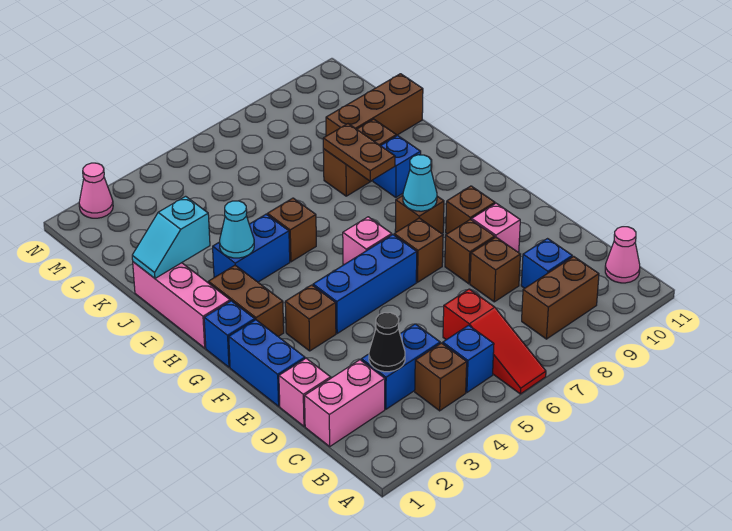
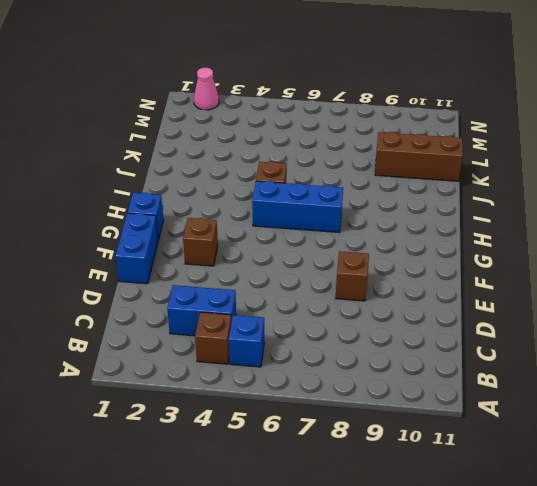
blue 1x3 brick [252,181,343,233] -> blue 1x3 brick moved to [313,235,417,333]
none -> red 1x3 slope [443,289,546,394]
none -> brown 1x2 brick [522,256,599,339]
none -> pink 1x1 cone [605,227,640,283]
none -> pink 1x2 brick [305,360,385,446]

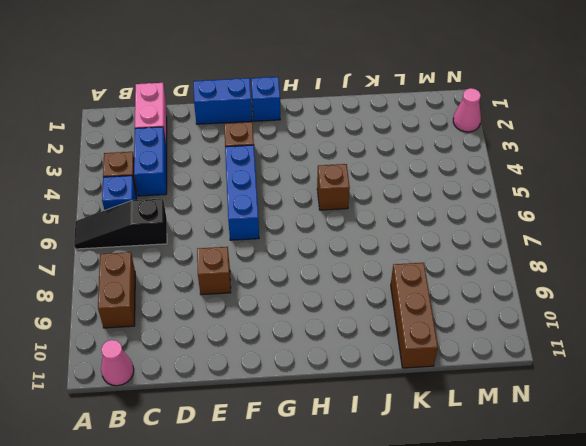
black 1x3 slope [74,199,167,249] -> red 1x3 slope [443,289,546,394]
none -> blue 1x1 brick [521,239,572,288]
none -> pink 1x1 brick [279,358,331,426]
none -> brown 1x1 brick [470,237,520,302]
none -> pink 1x1 brick [472,203,520,252]

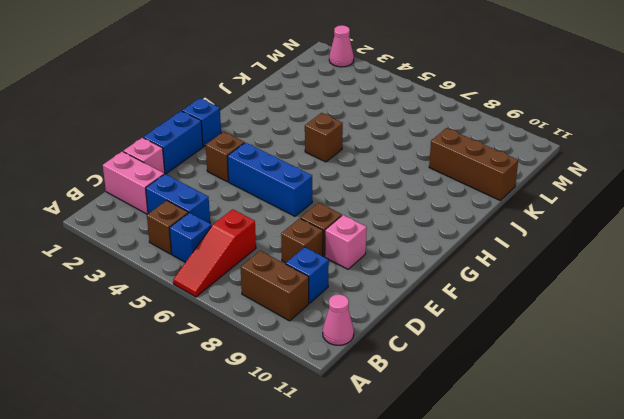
none -> brown 1x1 brick [394,218,443,282]
none -> brown 1x1 brick [446,186,495,234]
none -> brown 1x2 brick [208,265,284,336]
none -> pink 1x1 brick [343,217,392,264]

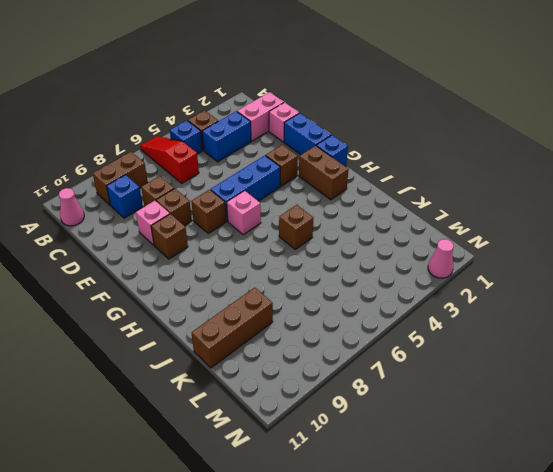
none -> brown 1x1 brick [395,196,444,234]
none -> pink 1x3 brick [133,262,230,348]
none -> blue 1x2 brick [213,214,290,282]
none -> blue 1x1 brick [373,136,421,197]

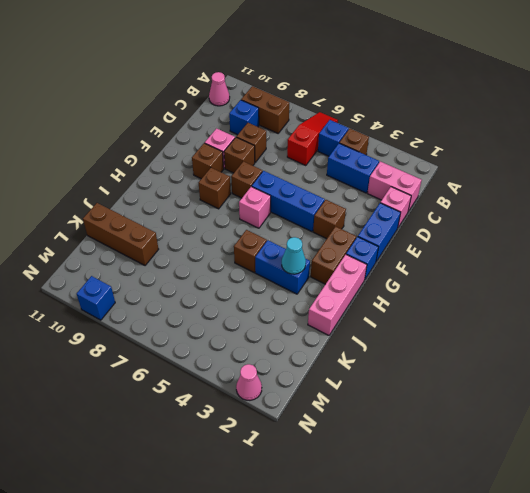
blue 1x1 brick [77,276,115,320] -> blue 1x1 brick moved to [373,136,421,197]
none -> brown 1x2 brick [323,119,396,196]
none -> black 1x1 cone [369,313,405,372]
none -> cyan 1x1 cone [403,155,437,211]
none -> brown 1x2 plate [323,124,395,181]

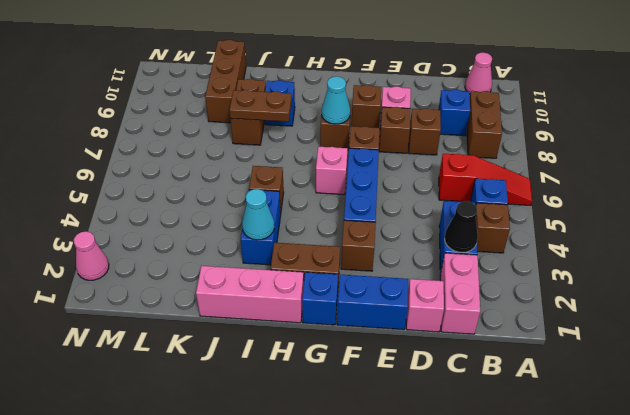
none -> cyan 1x2 slope [132,196,210,278]

